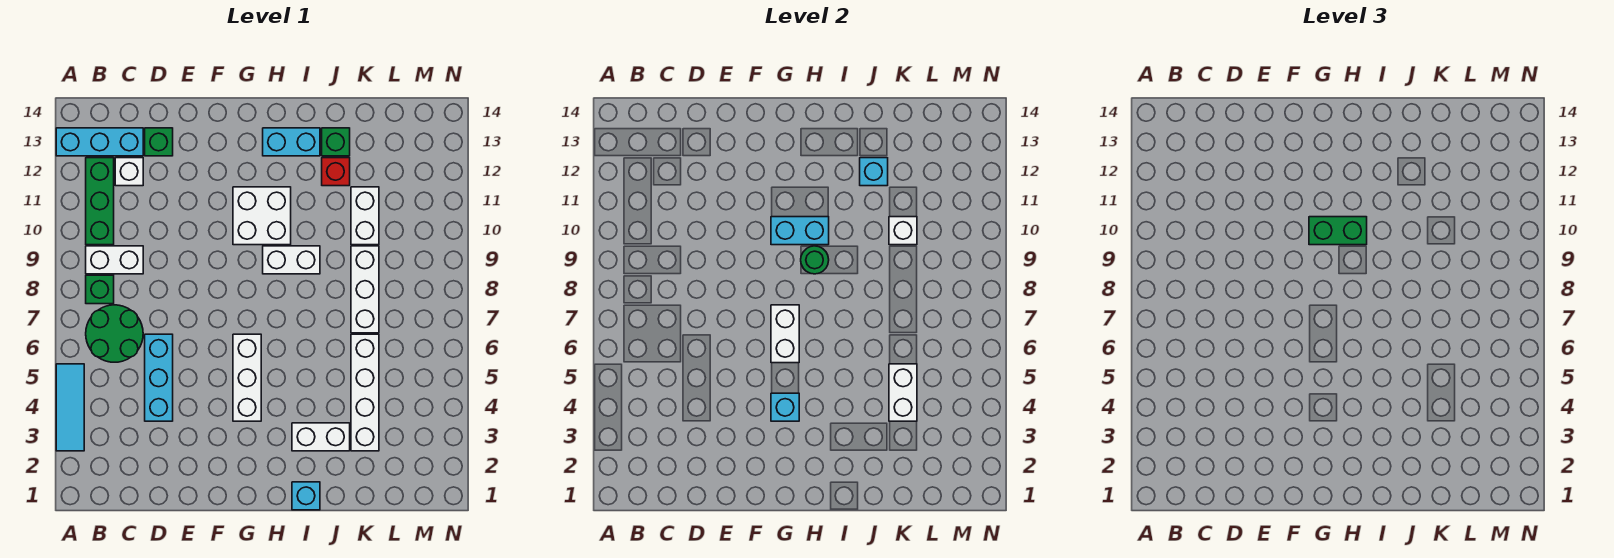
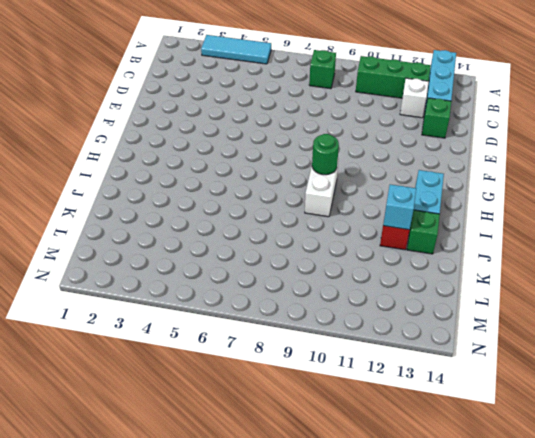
none -> green 2x2 round brick [86,305,143,362]
none -> white 1x2 brick [86,246,143,274]
none -> cyan 1x3 brick [145,334,173,421]

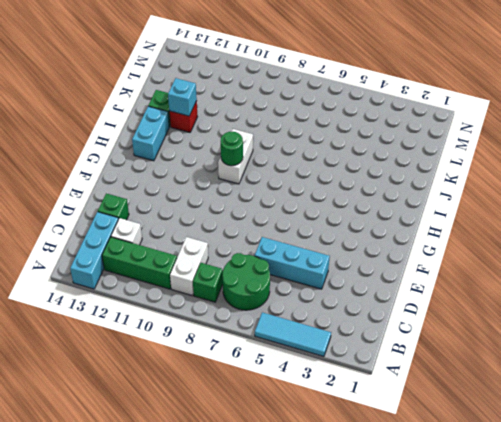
none -> white 1x3 brick [233,334,261,421]
none -> white 2x2 brick [233,187,291,245]
none -> cyan 1x1 brick [292,482,320,510]

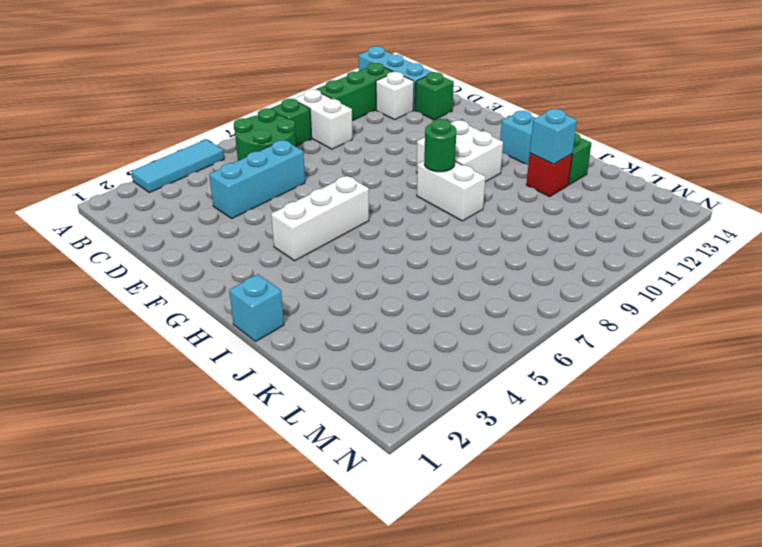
none -> white 1x2 brick [292,423,350,451]
none -> white 1x4 brick [351,334,379,451]
none -> white 1x3 brick [351,246,379,333]

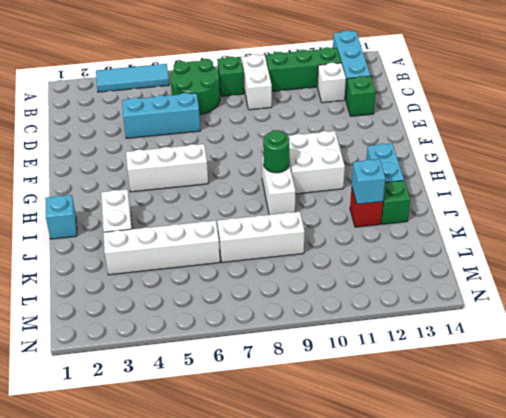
none -> white 1x2 brick [351,187,379,245]
none -> cyan 1x1 brick [771,393,799,421]
none -> white 1x2 brick [771,305,799,363]

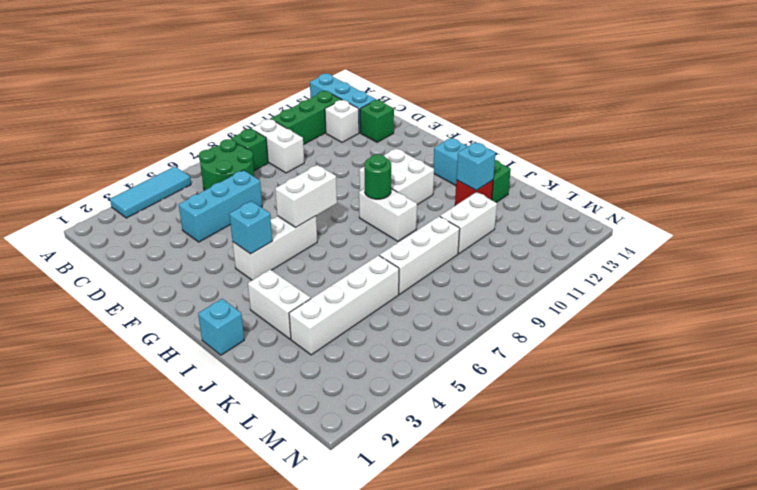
none -> cyan 1x2 brick [771,217,829,245]
none -> white 1x2 brick [889,364,917,421]
none -> white 1x1 brick [889,217,917,245]

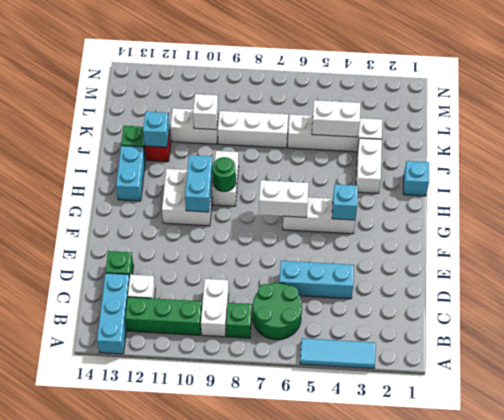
none -> green 1x2 brick [1309,217,1367,245]

